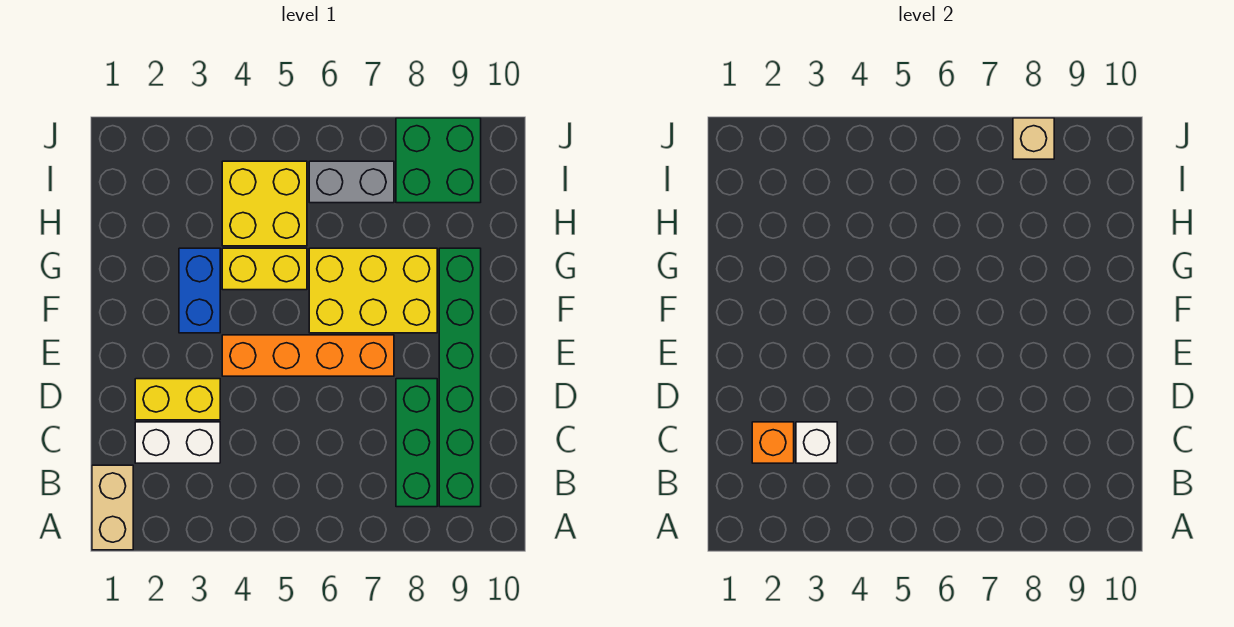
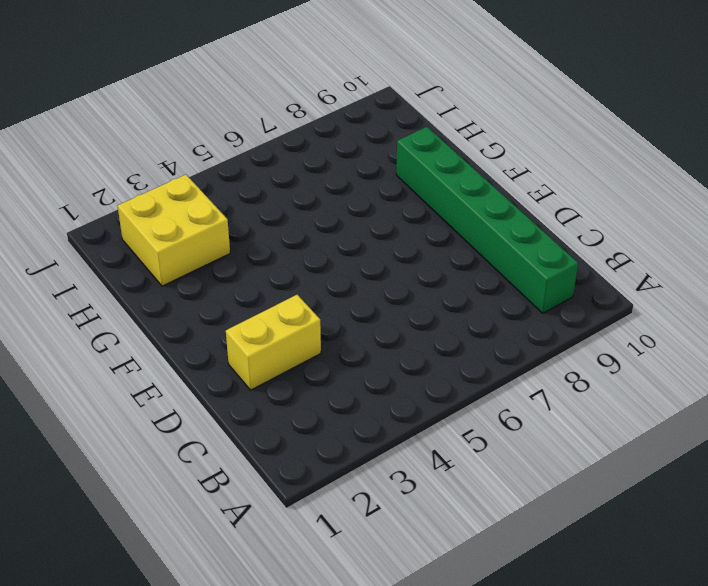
yellow 2x2 brick [118,175,230,286] -> yellow 2x2 brick moved to [222,161,307,246]
none -> tan 1x2 brick [92,465,133,550]
none -> green 1x3 brick [396,379,437,507]
none -> white 1x2 brick [135,422,220,463]

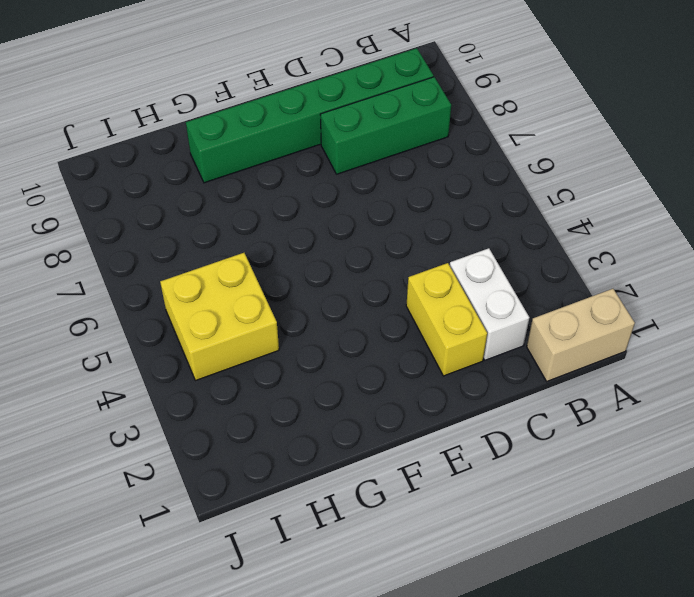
none -> orange 1x4 brick [222,335,394,376]
none -> blue 1x2 brick [179,248,220,333]
none -> yellow 2x3 brick [309,248,437,333]

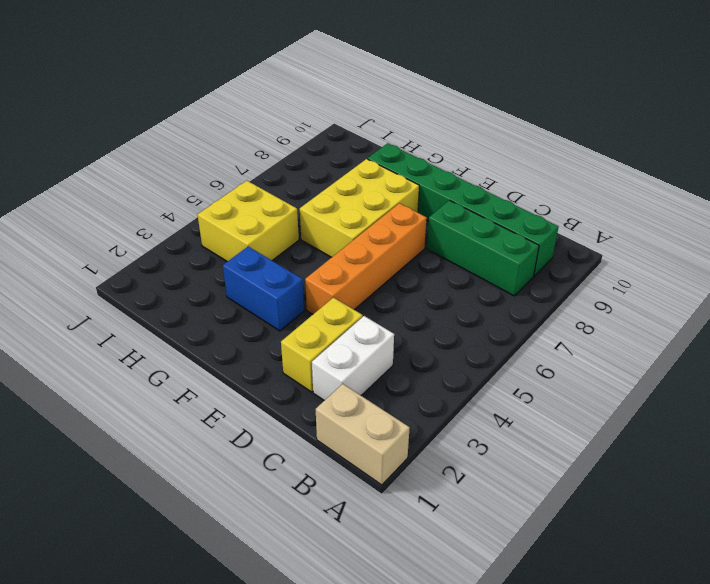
none -> yellow 1x2 brick [222,248,307,290]
none -> grey 1x2 brick [309,161,394,203]
none -> green 2x2 brick [396,118,481,203]

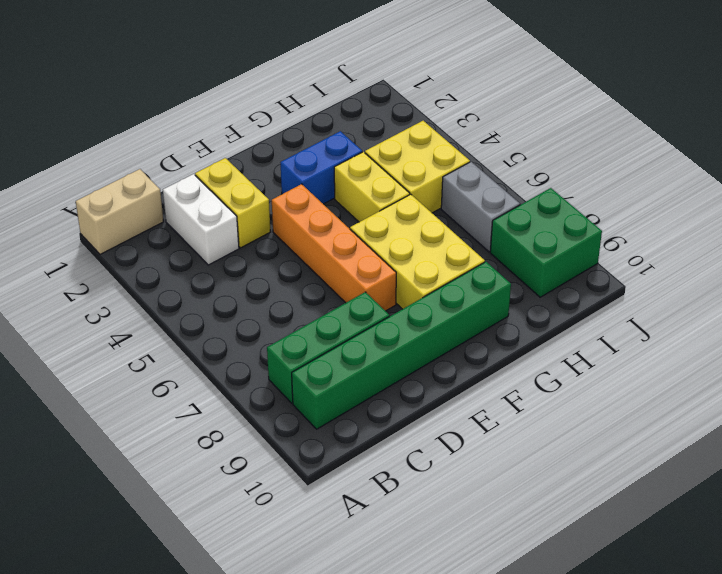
none -> orange 1x1 brick [752,422,794,463]
none -> white 1x1 brick [796,422,837,463]
none -> tan 1x1 brick [1013,118,1054,159]

